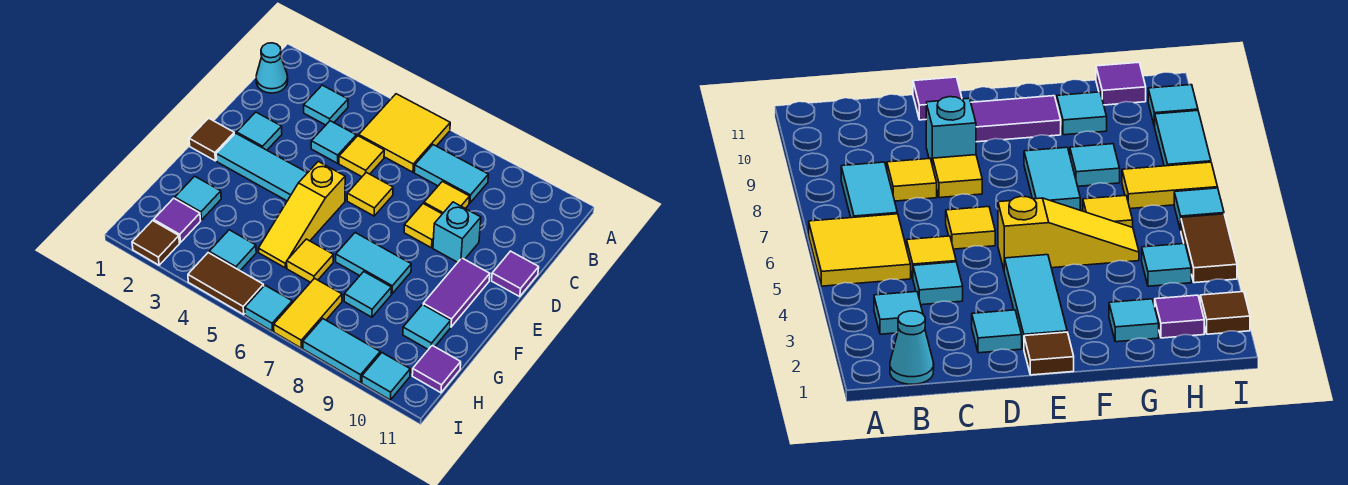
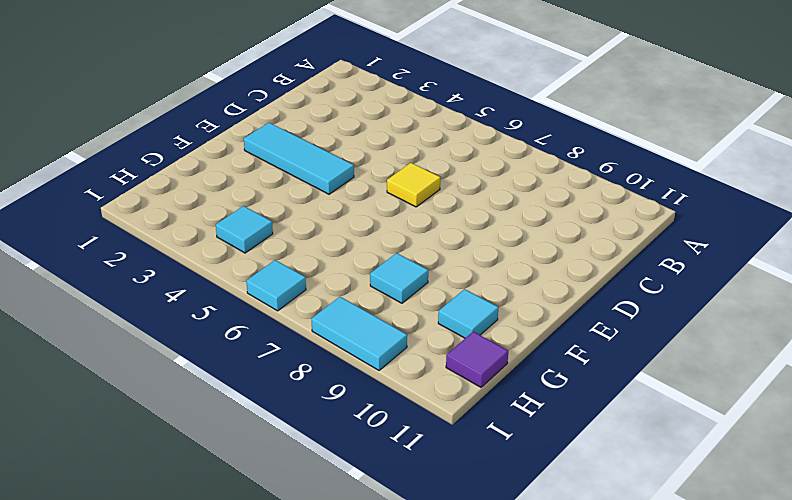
none -> yellow 2x2 tile [359,94,450,172]
none -> cyan 1x1 cone [256,43,288,93]
none -> cyan 1x1 tile [304,85,348,125]
none -> cyan 1x2 tile [414,145,488,203]

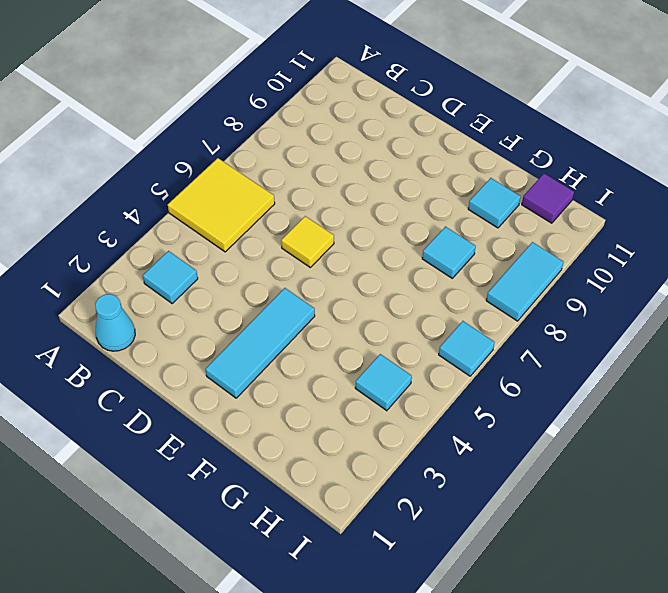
none -> cyan 1x2 tile [414,145,488,203]
none -> cyan 1x1 tile [311,121,356,163]
none -> yellow 1x1 tile [339,136,384,177]
none -> yellow 1x1 tile [424,181,470,214]

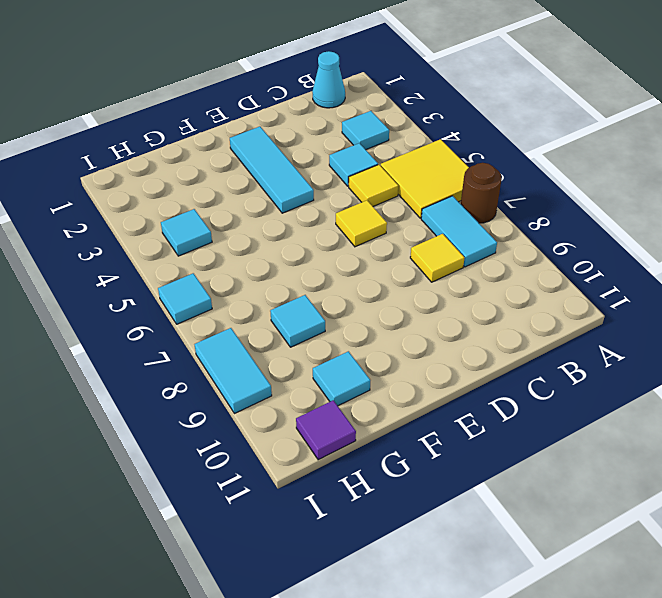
brown 1x1 round brick [461,163,502,223] -> none
none -> cyan 1x1 tile [237,112,282,150]
none -> yellow 1x1 tile [404,204,442,248]
none -> cyan 1x1 brick [433,202,481,262]
none -> purple 1x1 tile [492,251,539,297]

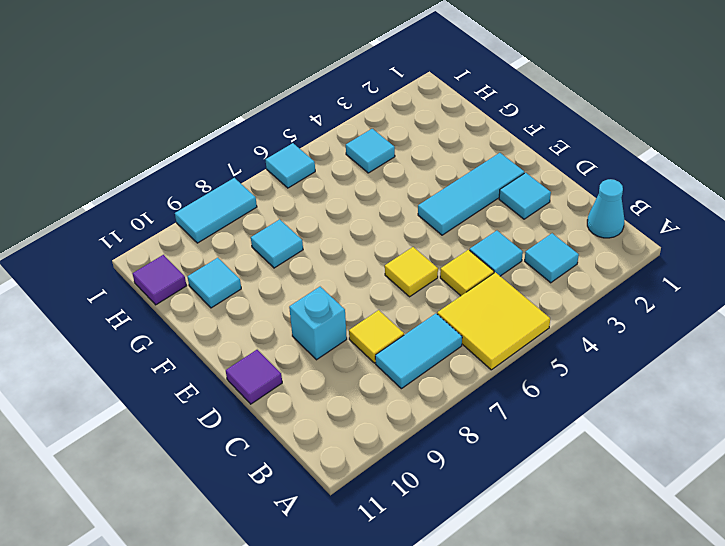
none -> yellow 1x1 tile [404,204,442,248]
none -> brown 1x1 tile [189,118,234,161]
none -> yellow 1x3 slope [258,161,345,268]
none -> purple 1x2 tile [423,258,490,327]

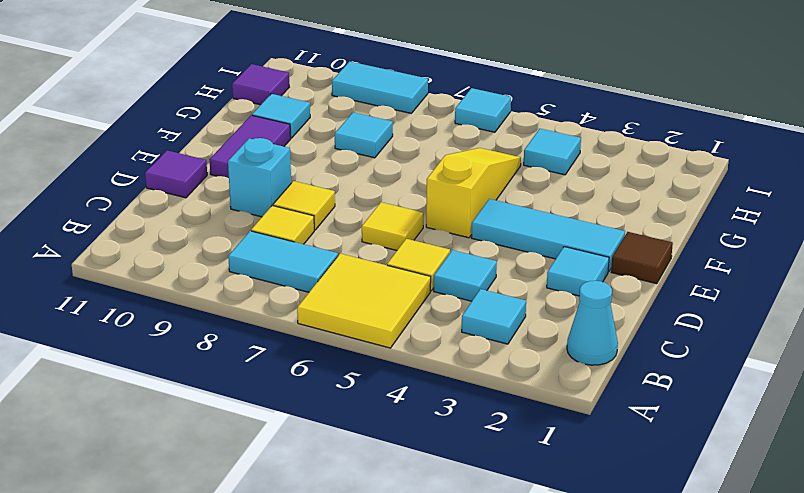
none -> cyan 1x2 tile [336,233,411,294]
none -> cyan 1x1 tile [175,176,221,220]
none -> yellow 1x1 tile [287,239,333,282]
none -> purple 1x1 tile [154,198,201,242]

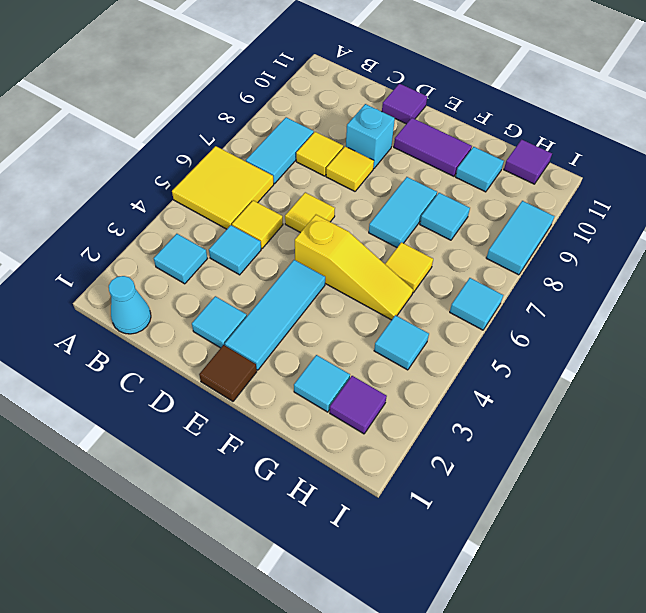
none -> yellow 1x2 tile [274,278,342,348]
none -> brown 1x1 tile [132,221,180,265]
none -> brown 1x2 tile [188,253,264,314]
none -> cyan 1x1 tile [362,353,410,400]

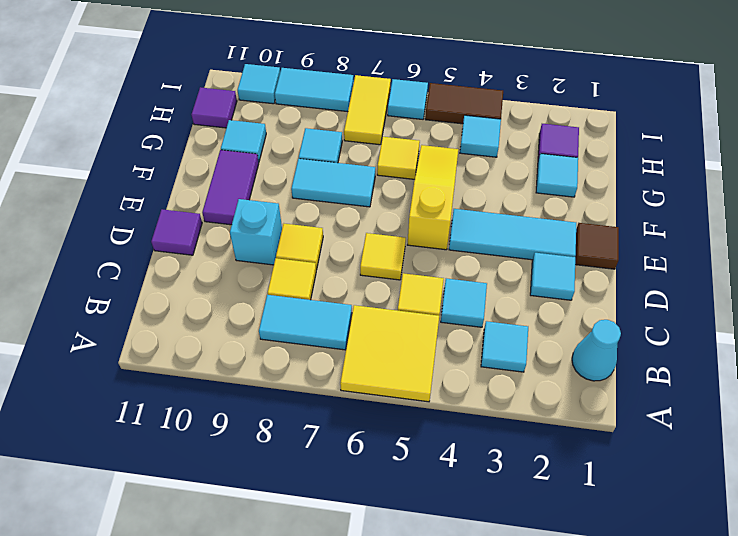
none -> brown 1x1 tile [132,221,180,265]

